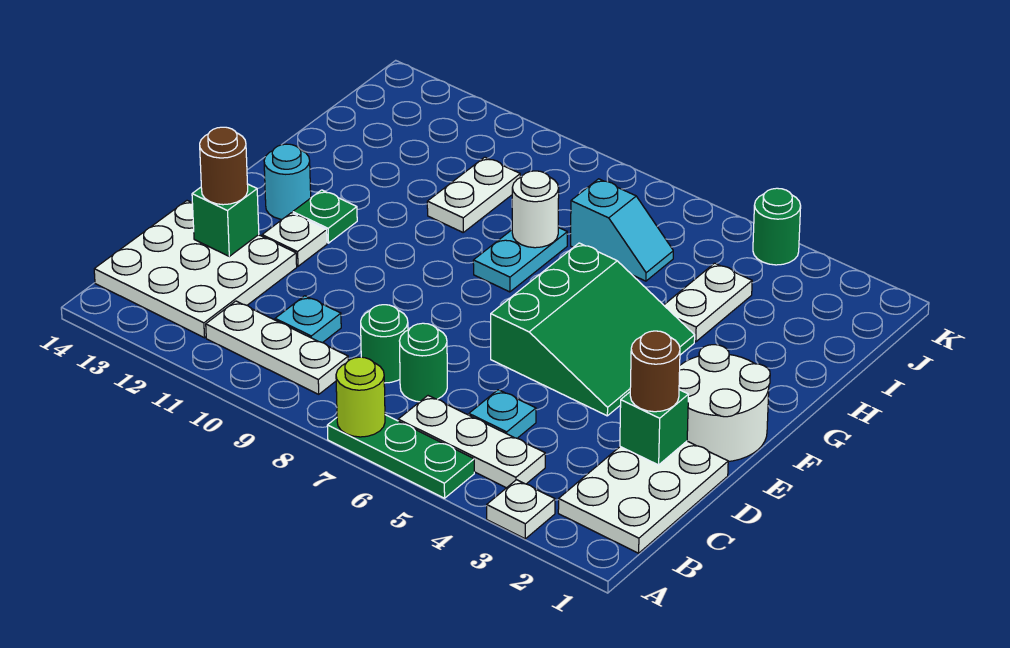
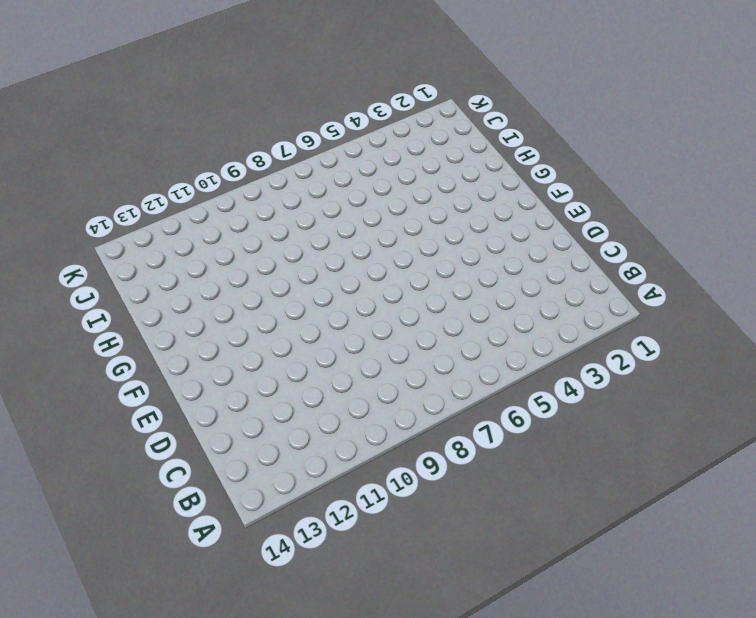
none -> white 1x1 plate [487,480,555,539]
none -> green 1x3 plate [327,415,474,498]
none -> white 2x3 plate [558,441,728,553]

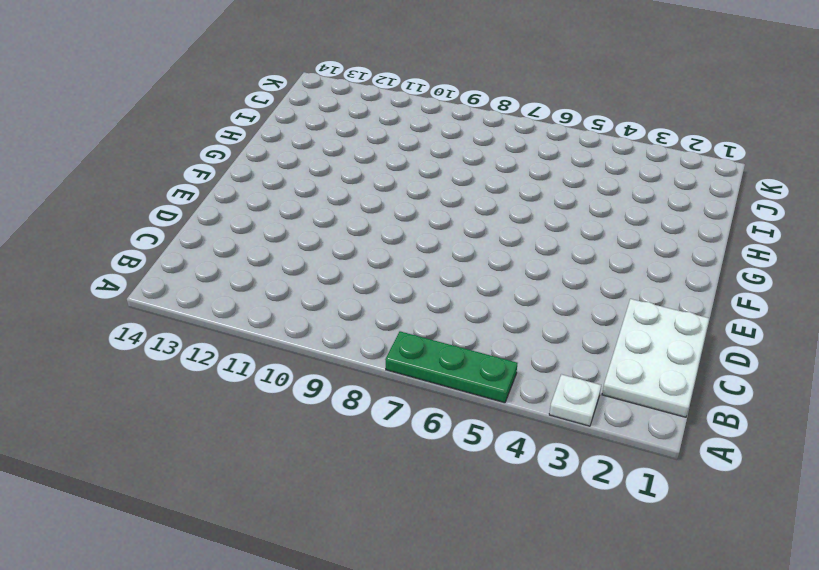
none -> white 1x3 plate [398,396,545,488]
none -> white 1x3 plate [206,301,348,394]
none -> white 3x3 plate [94,201,297,338]

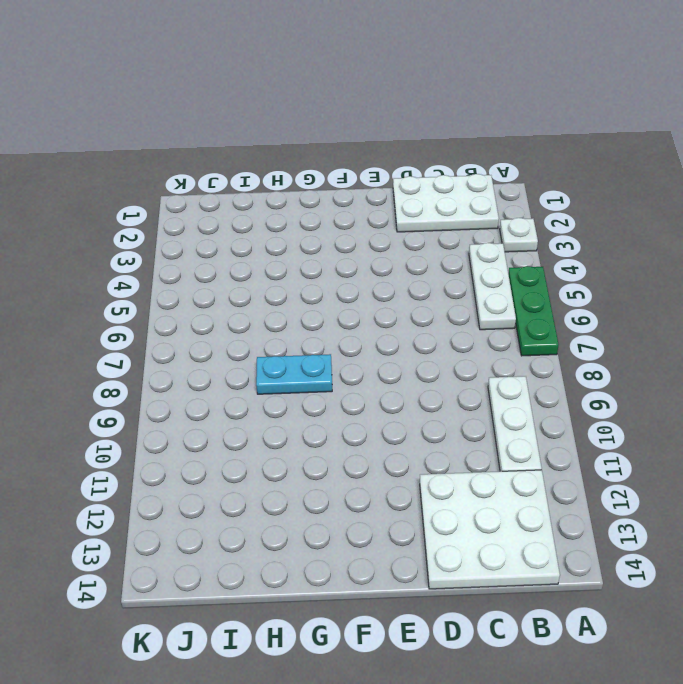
none -> cyan 1x1 plate [469,390,536,438]
none -> green 1x1 round brick [400,323,447,402]
none -> green 1x1 round brick [361,305,408,383]

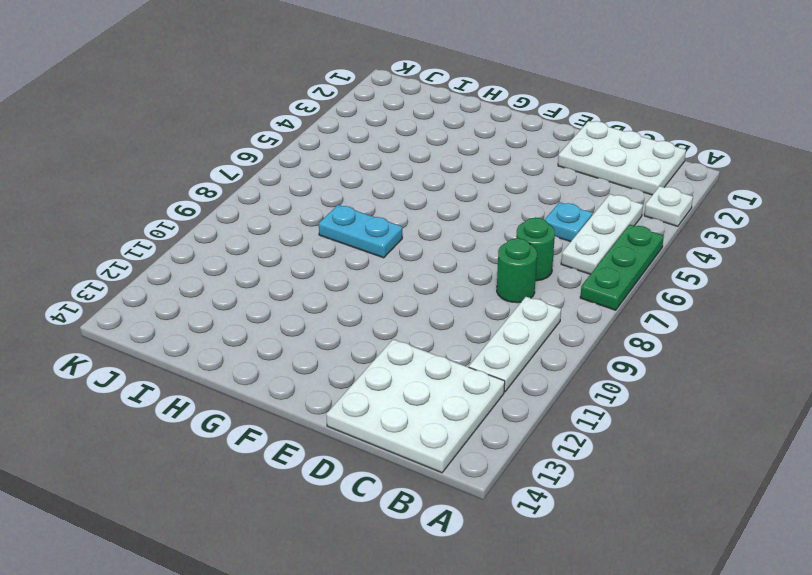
none -> cyan 1x1 plate [275,296,341,343]
none -> white 2x2 round brick [679,345,770,462]
none -> green 3x3 slope [491,243,695,416]

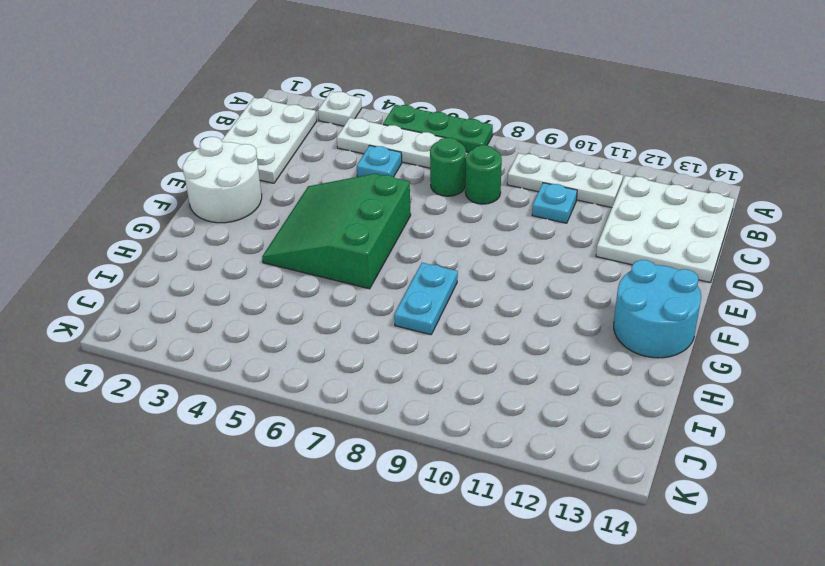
cyan 2x2 round brick [614,260,701,358] -> cyan 1x1 round brick [264,144,311,219]
none -> white 1x1 plate [262,213,327,266]
none -> green 1x1 plate [293,190,357,243]
none -> white 1x2 plate [664,263,752,342]

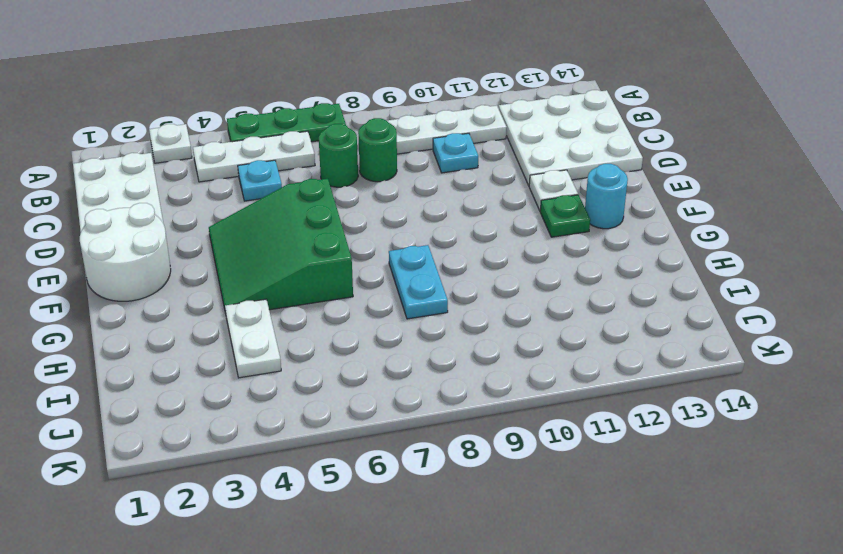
none -> white 1x2 plate [427,157,520,232]
none -> cyan 1x2 slope [571,179,673,281]
none -> green 1x1 round brick [753,188,801,265]

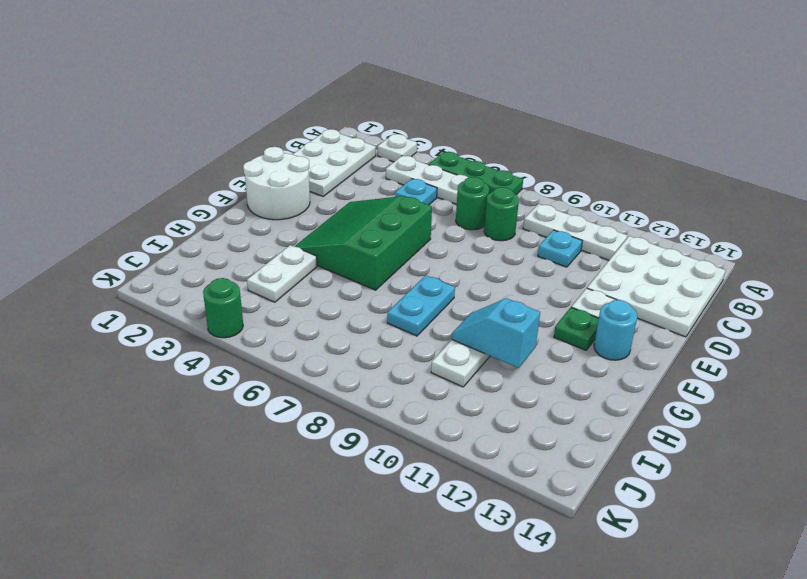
cyan 1x2 slope [452,298,540,368] -> cyan 1x2 slope moved to [571,179,673,281]
none -> lime 1x1 round brick [336,357,385,437]
none -> green 1x1 brick [620,390,688,465]
none -> green 1x1 brick [192,184,259,256]

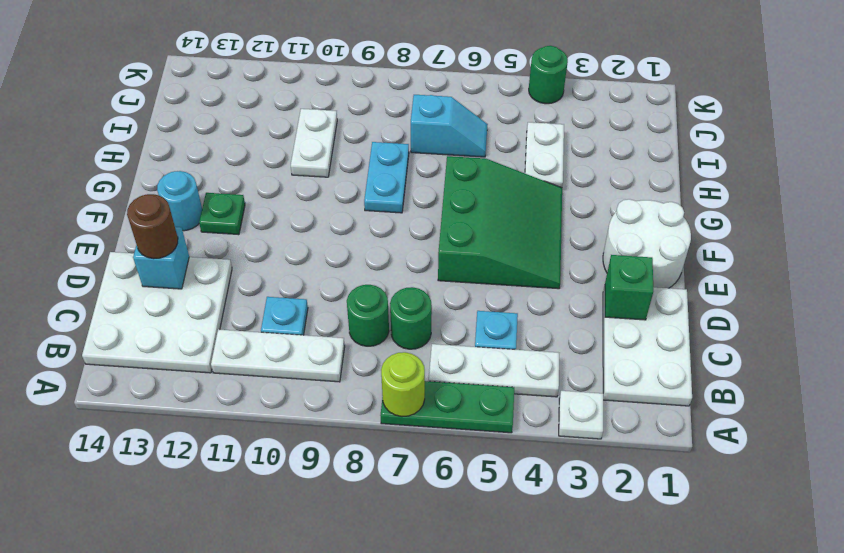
cyan 1x1 brick [133,227,189,289] -> green 1x1 brick [192,184,259,256]
none -> white 1x1 plate [262,213,327,266]
none -> white 1x1 round brick [512,171,559,248]
none -> brown 1x1 round brick [630,331,680,412]

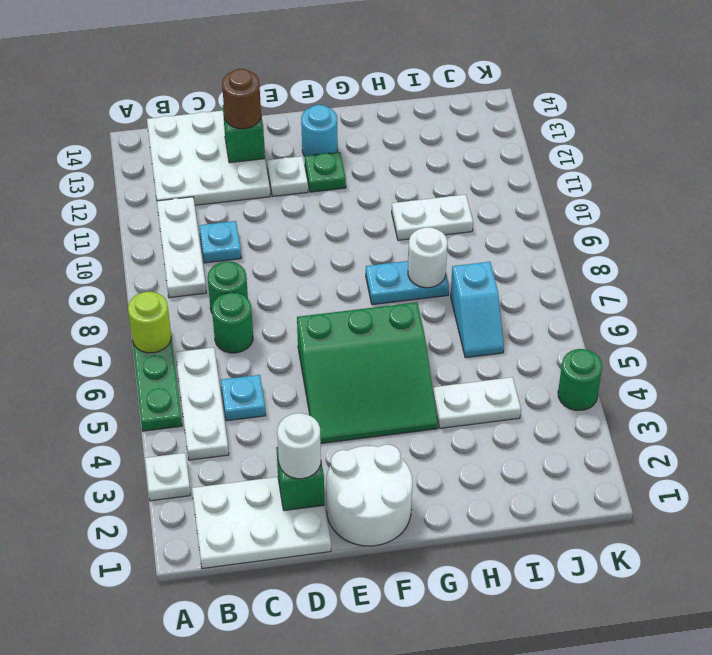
white 1x1 round brick [277,413,321,479] -> brown 1x1 round brick [630,331,680,412]

